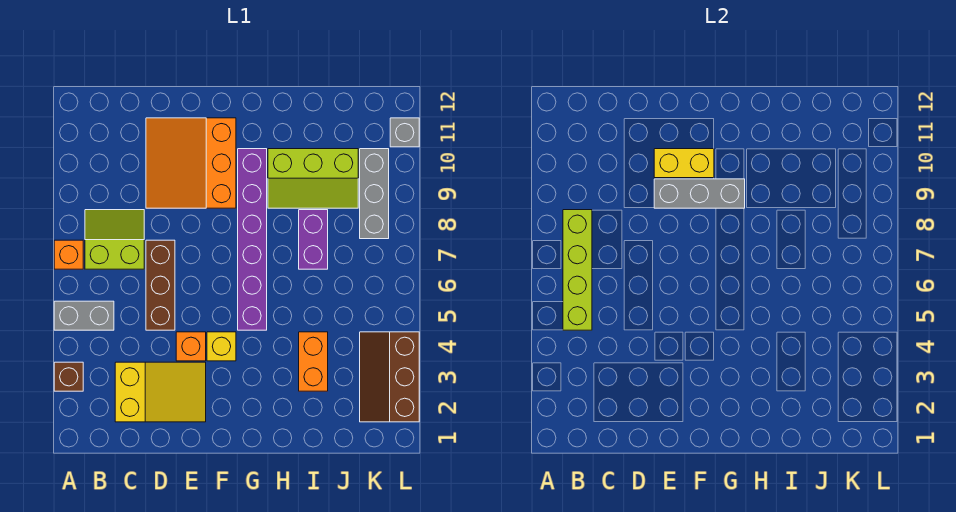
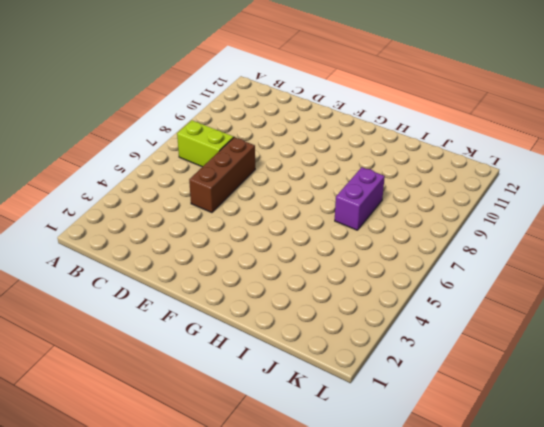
none -> brown 1x1 brick [54,362,83,391]
none -> grey 1x2 brick [54,301,114,330]
none -> orange 1x1 brick [54,240,83,269]

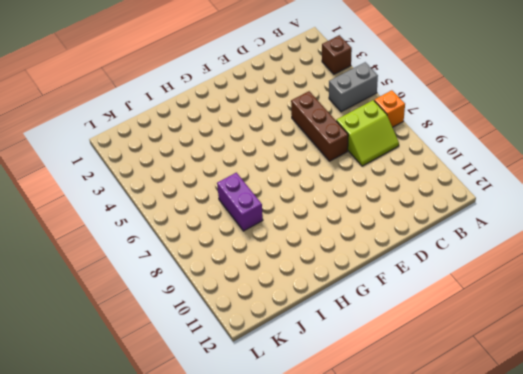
none -> yellow 2x3 slope [115,362,206,422]
none -> orange 3x3 slope [146,118,236,208]
none -> orange 1x1 brick [176,332,206,361]

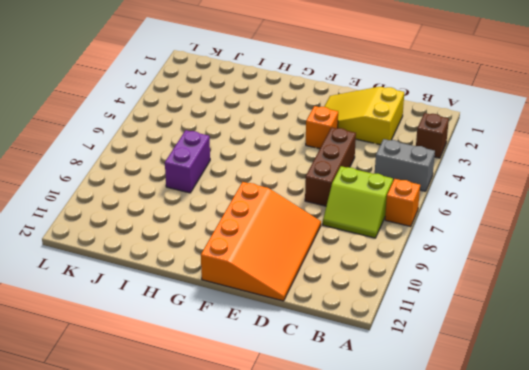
orange 3x4 slope [201,182,321,301] -> orange 3x3 slope [146,118,236,208]
none -> yellow 1x1 brick [207,332,236,361]
none -> purple 1x6 brick [238,149,267,330]
none -> lime 2x3 slope [268,149,358,208]

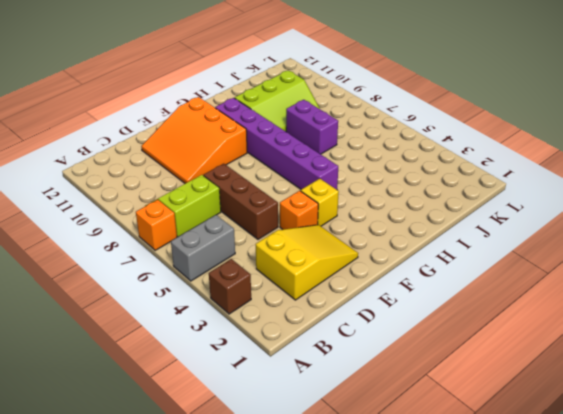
none -> orange 1x2 brick [299,332,328,391]
none -> brown 2x3 slope [360,332,419,422]
none -> grey 1x3 brick [360,149,389,239]

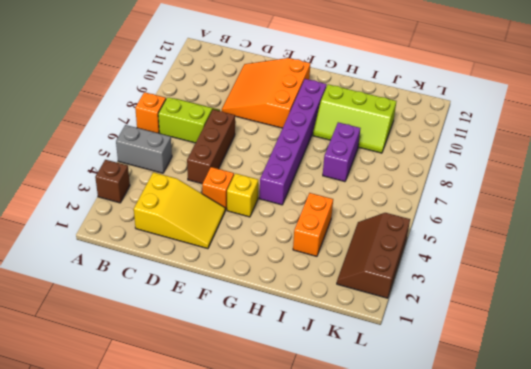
none -> grey 1x3 brick [360,149,389,239]
none -> grey 1x1 brick [390,118,419,147]
none -> lime 1x4 brick [563,210,592,330]

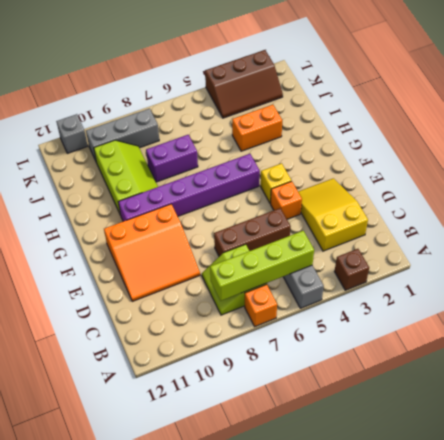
none -> grey 1x3 brick [654,179,745,208]
none -> yellow 1x2 brick [654,149,714,178]

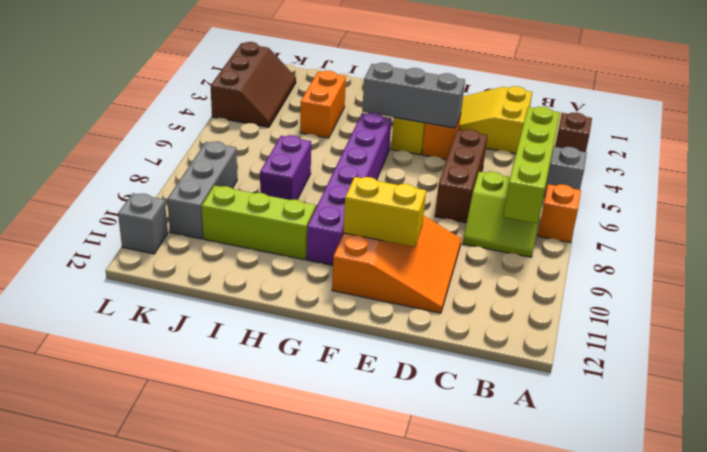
grey 1x3 brick [362,63,465,128] -> grey 1x3 brick moved to [654,179,745,208]

